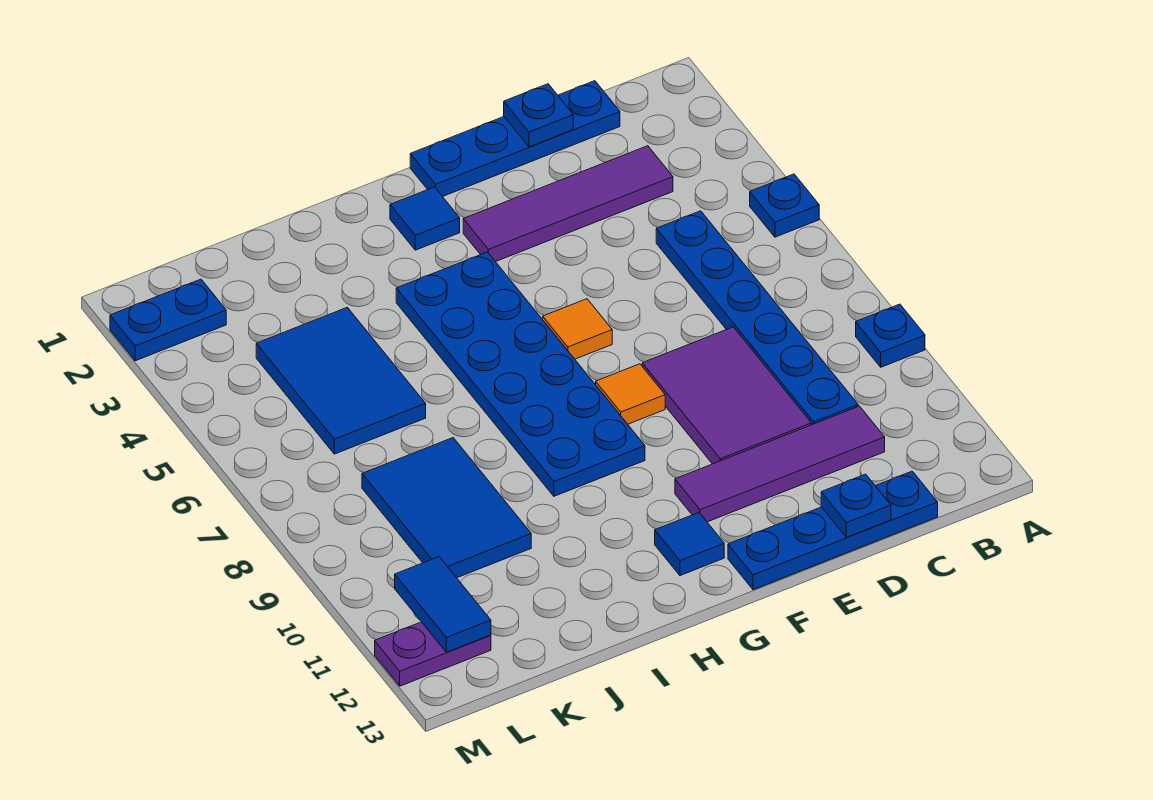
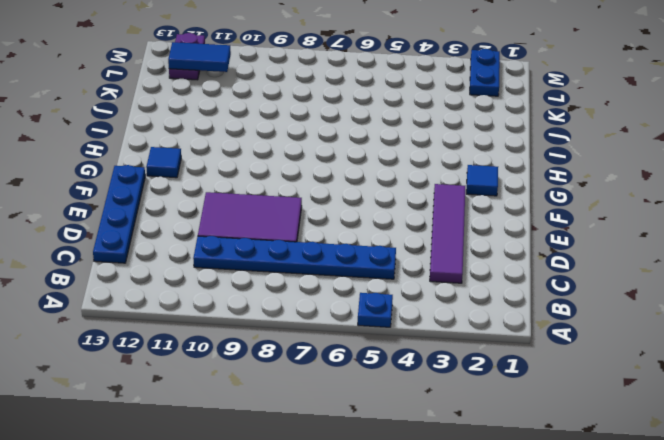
none -> blue 1x1 plate [856,304,925,367]
none -> blue 1x4 plate [410,81,620,197]
none -> purple 1x4 tile [675,406,885,522]

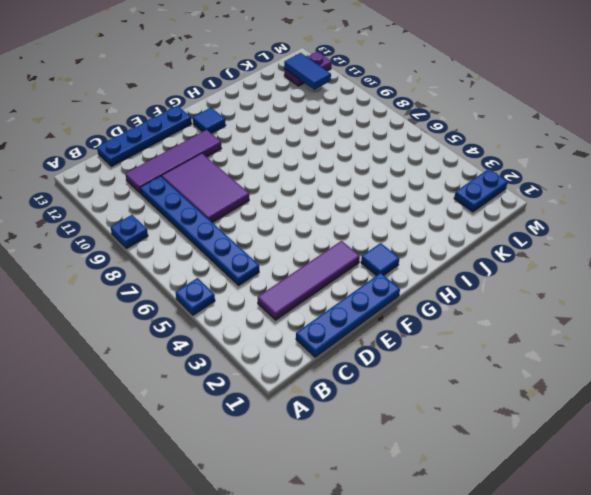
none -> orange 1x1 tile [543,299,612,359]
none -> orange 1x1 tile [596,364,665,424]
none -> blue 2x6 plate [396,252,645,496]

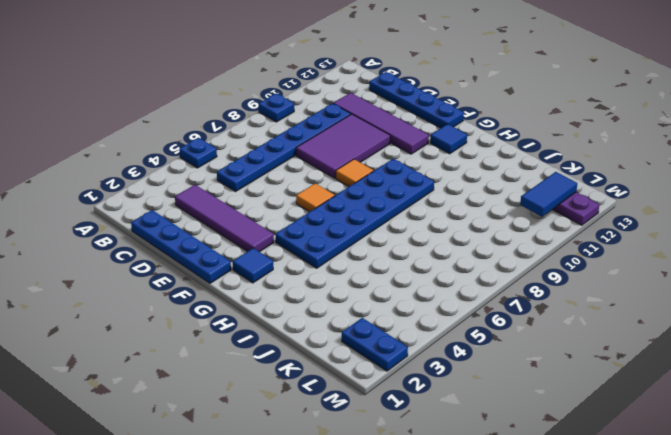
none -> blue 2x3 tile [256,307,426,454]
none -> blue 2x3 tile [362,438,531,578]
none -> blue 1x1 plate [504,84,573,147]

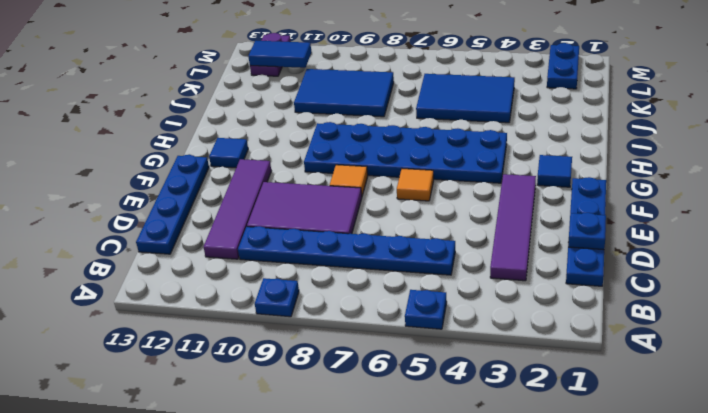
none -> blue 1x1 plate [821,474,891,537]

